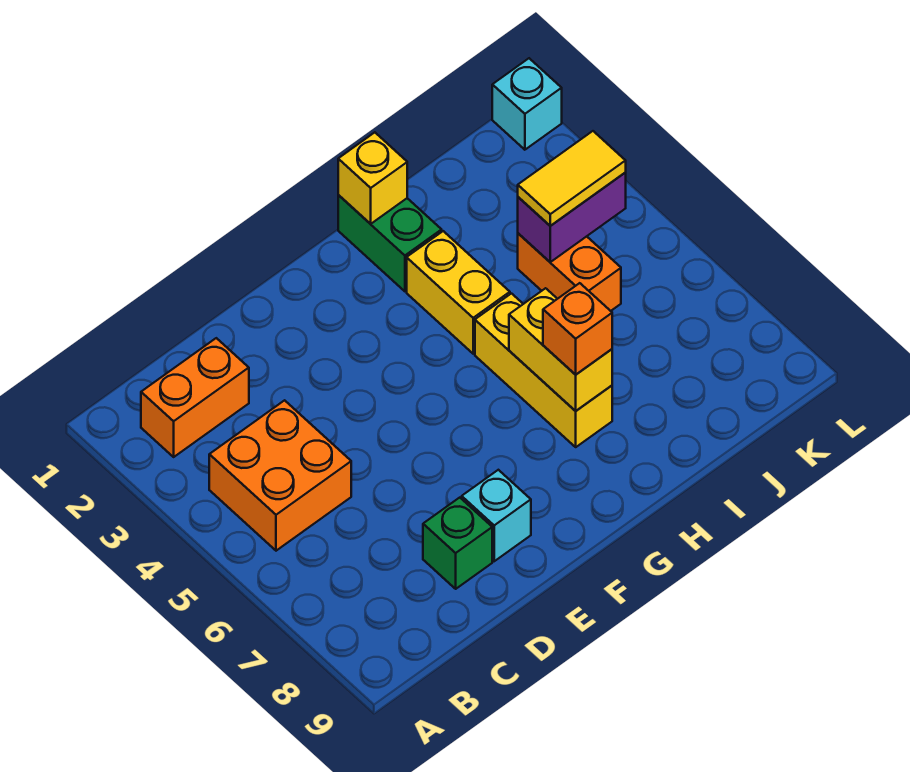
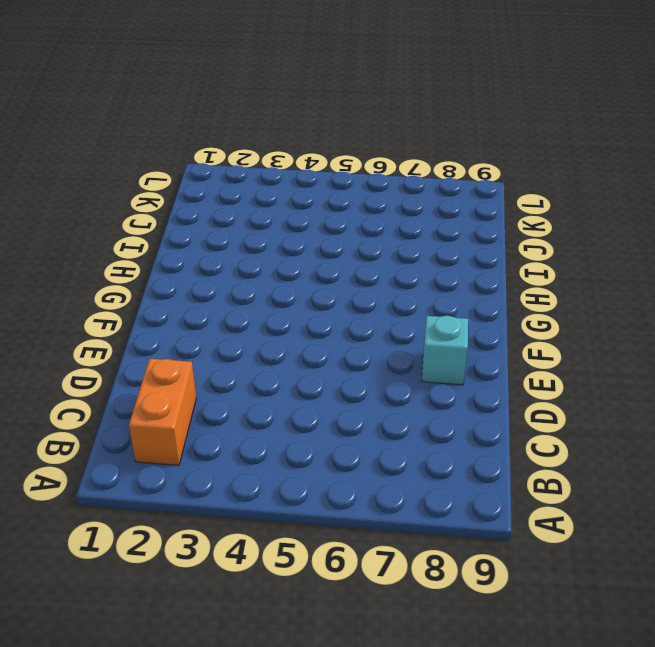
none -> orange 2x2 brick [209,400,351,551]
none -> green 1x1 brick [423,498,492,589]
none -> green 1x2 brick [338,195,442,291]

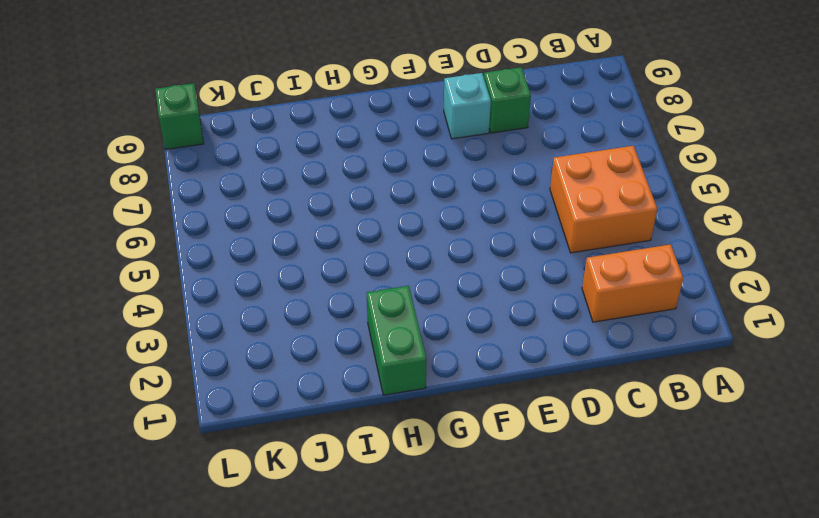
green 1x1 brick [155,83,204,149] -> none
none -> yellow 1x2 brick [407,231,510,354]
none -> yellow 1x3 brick [475,294,612,447]
none -> orange 1x2 brick [518,233,621,311]

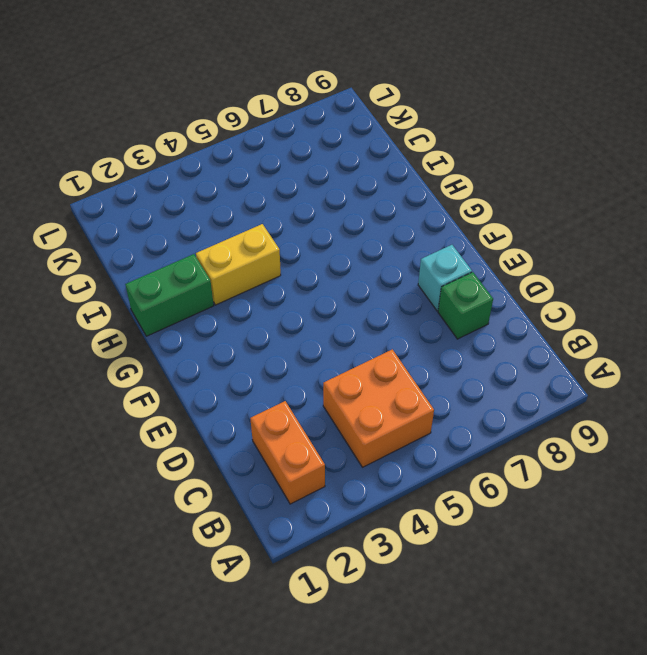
none -> yellow 1x3 brick [475,294,612,447]
none -> orange 1x2 brick [518,233,621,311]
none -> cyan 1x1 brick [492,58,562,150]

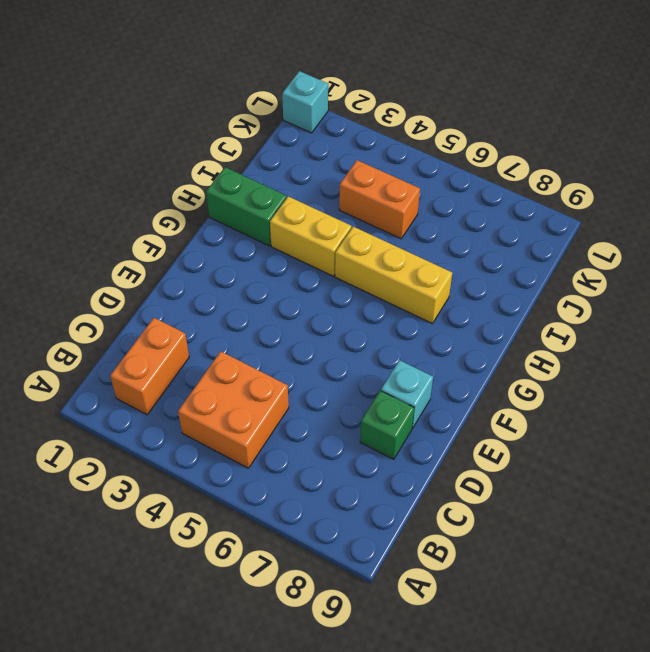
none -> yellow 1x1 brick [338,132,407,224]
none -> yellow 1x2 brick [509,288,612,411]
none -> purple 1x2 brick [518,173,626,262]

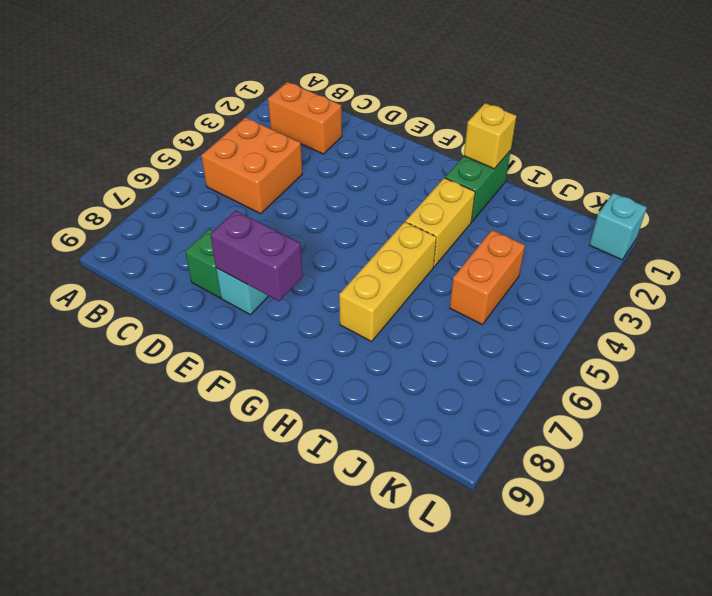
purple 1x2 brick [210,210,303,301] -> purple 1x2 brick moved to [518,173,626,262]
none -> yellow 1x2 brick [509,288,612,411]
none -> orange 1x1 brick [543,283,612,375]
none -> yellow 1x2 tile [518,131,626,226]

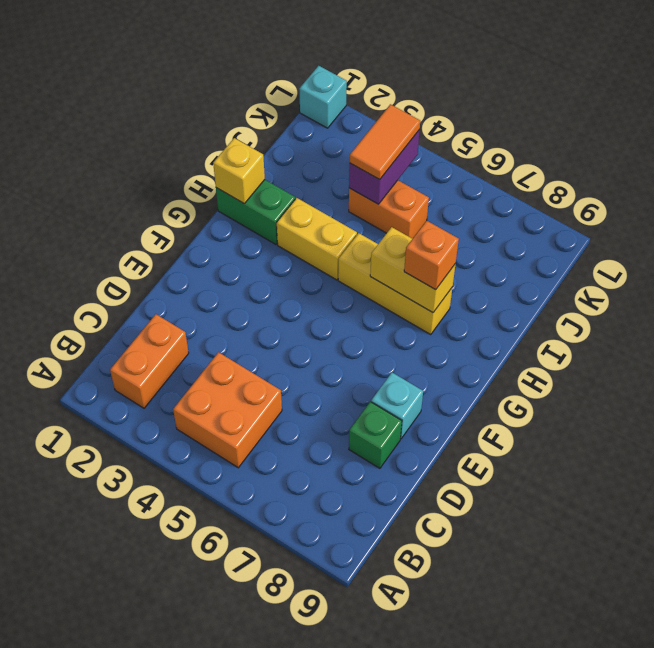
orange 1x2 tile [350,104,420,179] -> yellow 1x2 tile [518,131,626,226]

